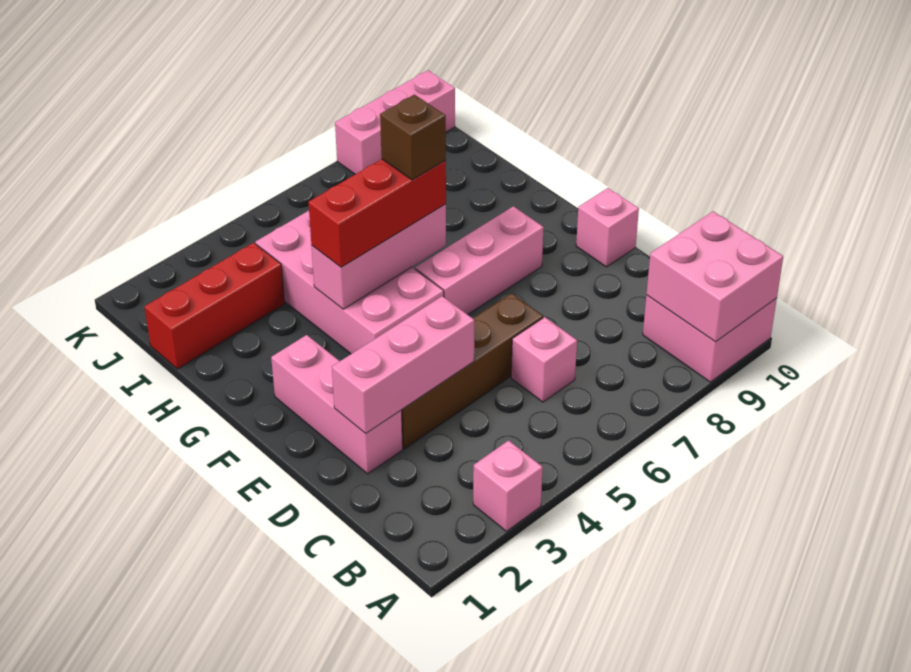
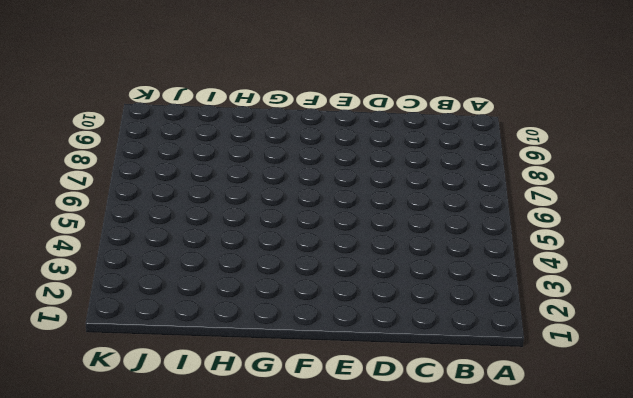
none -> pink 1x1 brick [473,440,543,531]
none -> pink 2x2 brick [643,295,777,382]
none -> pink 1x1 brick [511,317,577,402]

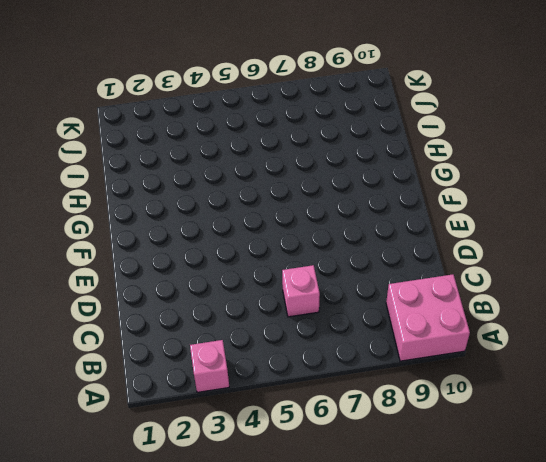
none -> pink 1x3 brick [271,335,403,474]
none -> brown 1x4 brick [402,293,543,449]
none -> pink 1x1 brick [576,188,639,267]

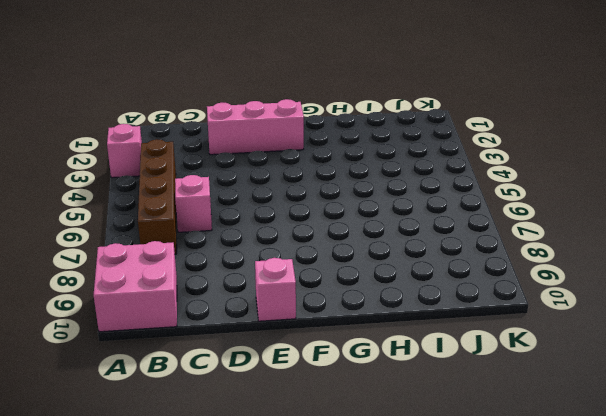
brown 1x4 brick [138,139,177,254] -> brown 1x4 brick moved to [402,293,543,449]
none -> pink 2x4 brick [255,211,444,354]
none -> pink 1x3 brick [415,206,544,315]
none -> red 1x3 brick [145,243,285,369]

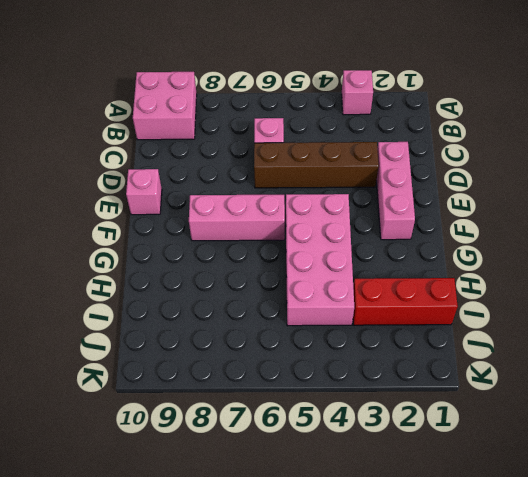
none -> pink 1x3 brick [335,70,455,174]
none -> pink 2x2 brick [647,211,783,342]
none -> pink 1x3 brick [332,296,474,434]

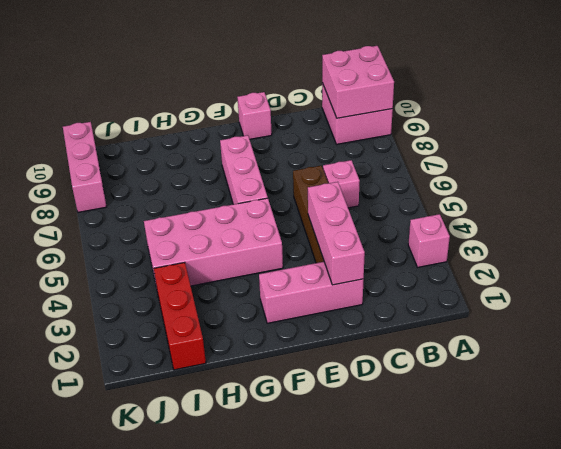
none -> pink 1x3 brick [311,204,446,309]
none -> red 1x3 brick [308,159,446,267]
none -> brown 1x1 brick [380,95,446,180]

